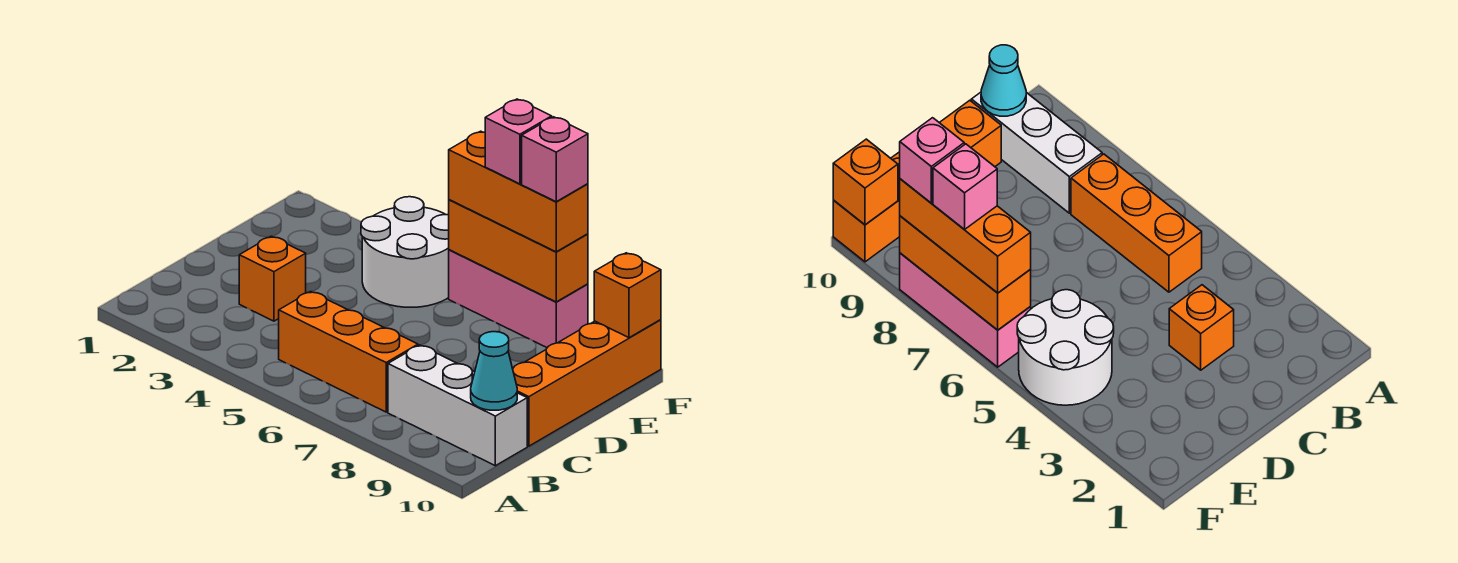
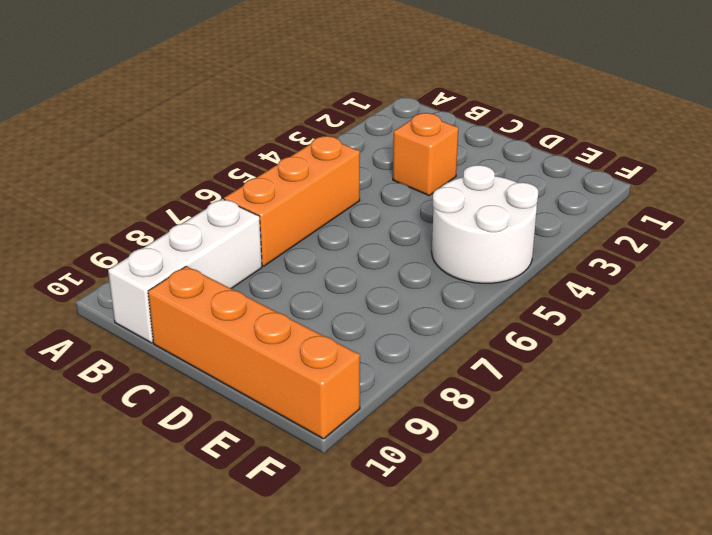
none -> pink 1x3 brick [449,250,588,348]
none -> cyan 1x1 cone [471,332,517,410]
none -> orange 1x3 brick [449,200,588,302]

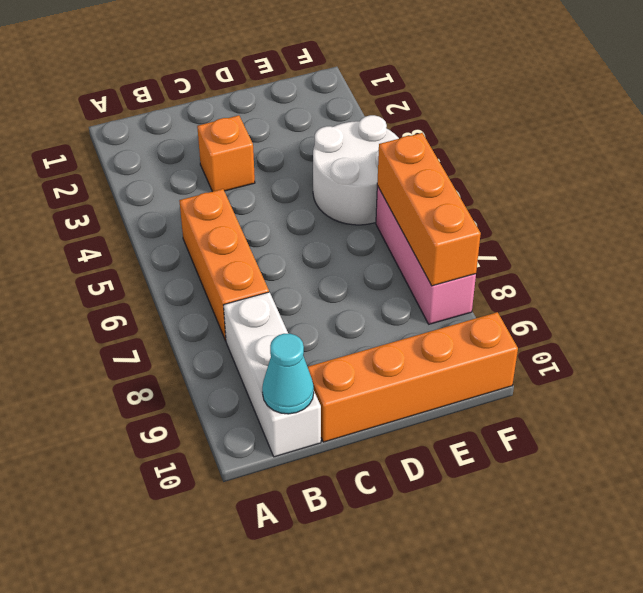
none -> orange 1x1 brick [594,253,661,338]
none -> orange 1x3 brick [449,131,588,252]
none -> pink 1x1 brick [485,99,552,184]

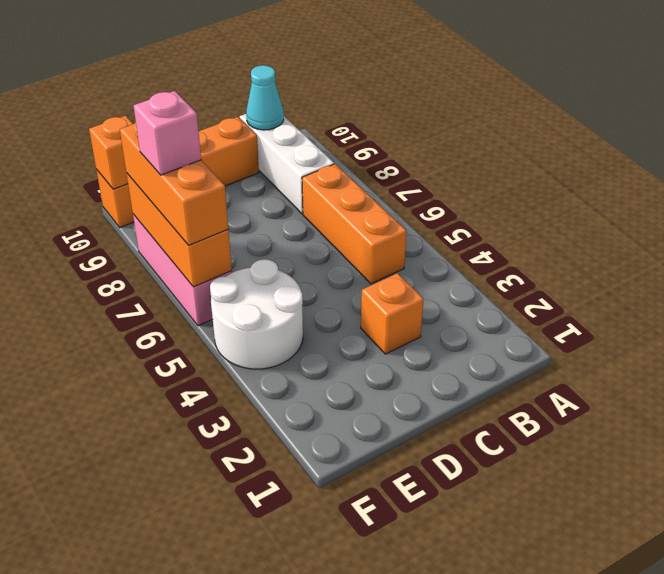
none -> pink 1x1 brick [522,117,588,202]

